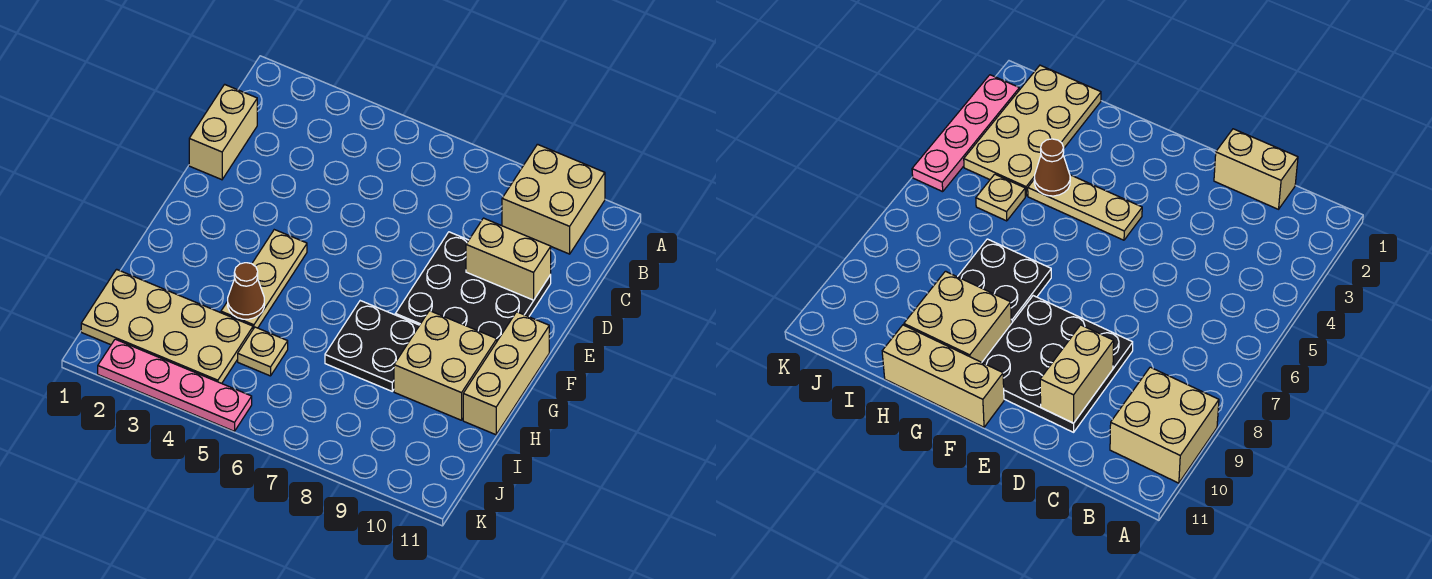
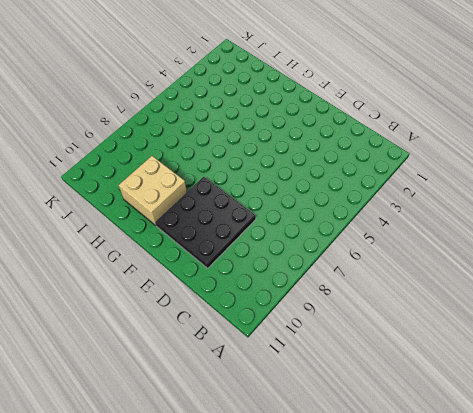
none -> tan 2x2 brick [502,144,605,254]
none -> tan 1x2 brick [189,84,257,180]
none -> tan 1x3 plate [221,230,307,329]

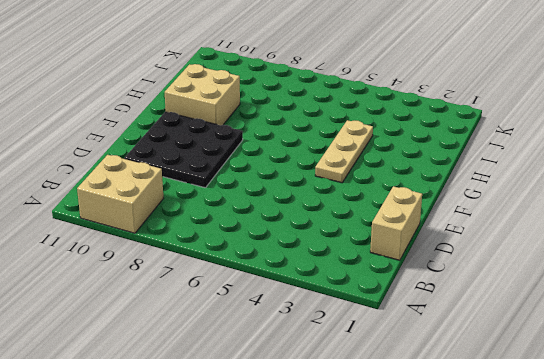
none -> tan 1x3 brick [463,312,549,435]
none -> black 2x2 plate [325,301,419,391]
none -> tan 2x4 plate [81,269,253,383]

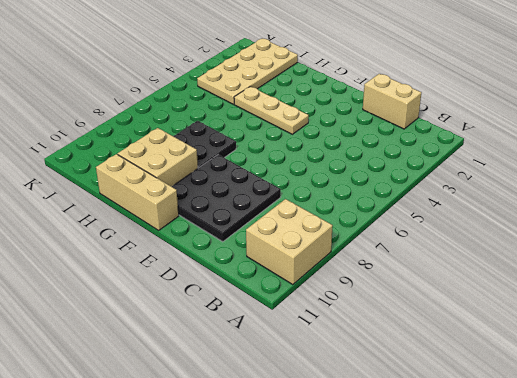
none -> tan 1x1 plate [238,327,288,376]
none -> pink 1x4 plate [98,339,252,431]
none -> tan 1x2 brick [466,218,551,300]

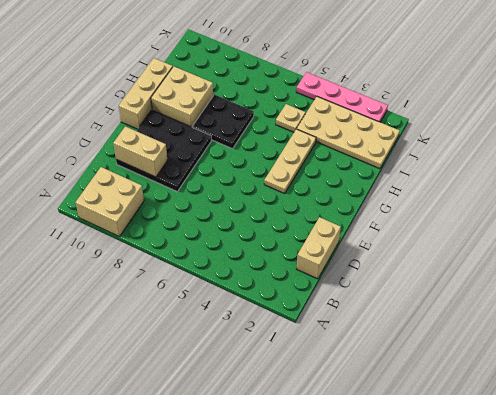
none -> brown 1x1 cone [228,263,264,319]

